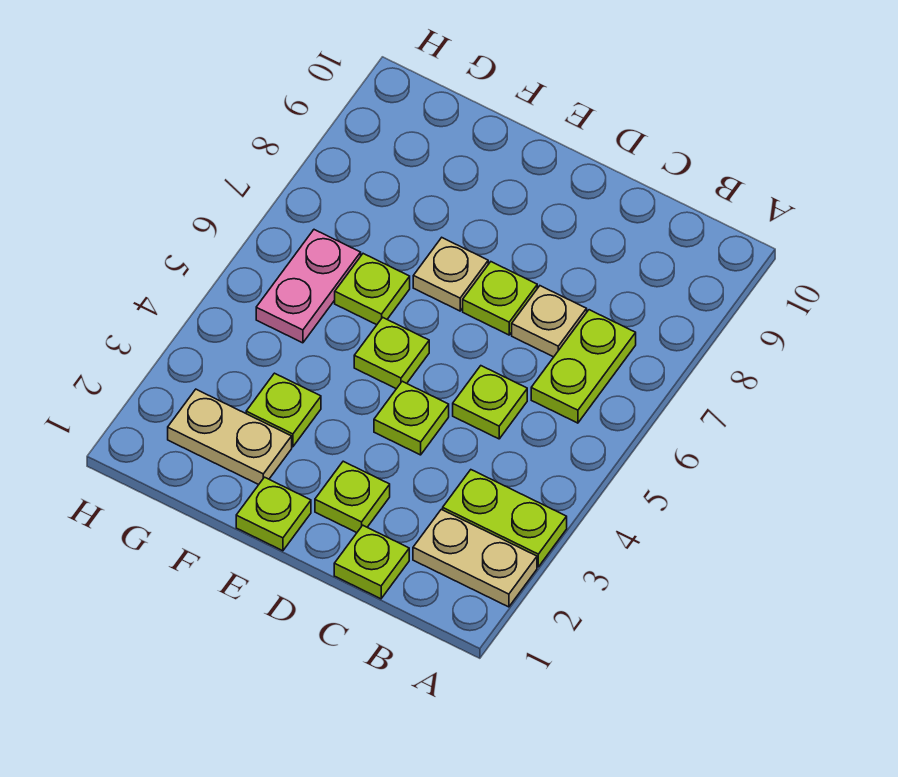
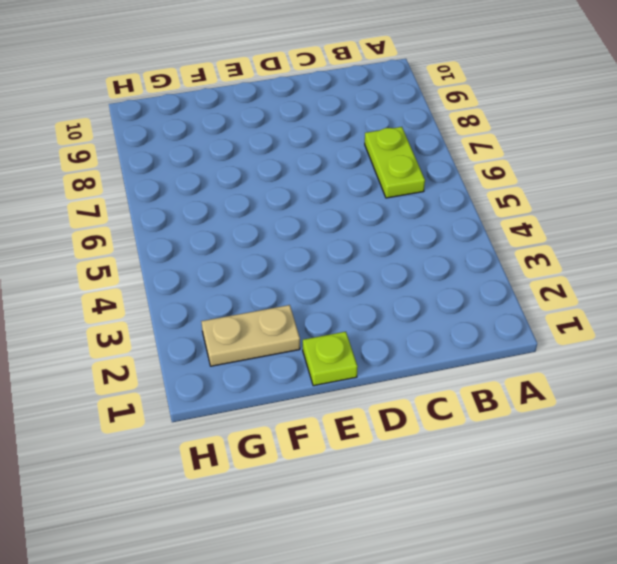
none -> tan 1x2 plate [413,509,537,607]
none -> lime 1x2 plate [443,470,567,567]
none -> lime 1x1 plate [334,525,409,599]

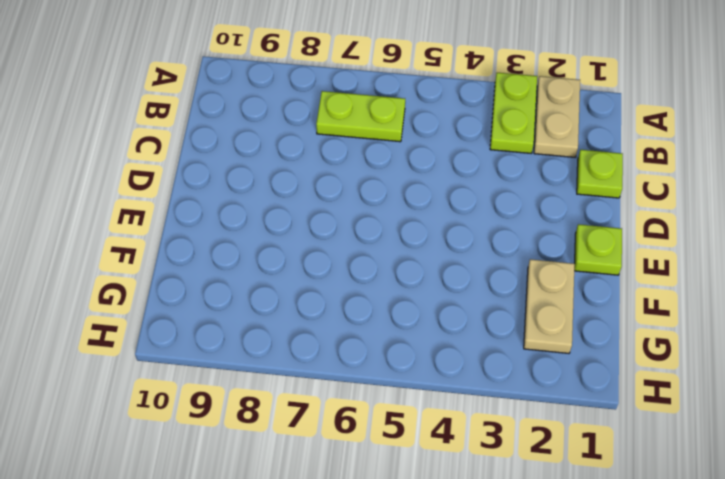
none -> lime 1x1 plate [453,366,527,439]
none -> tan 1x1 plate [512,286,587,357]
none -> lime 1x1 plate [315,461,390,533]

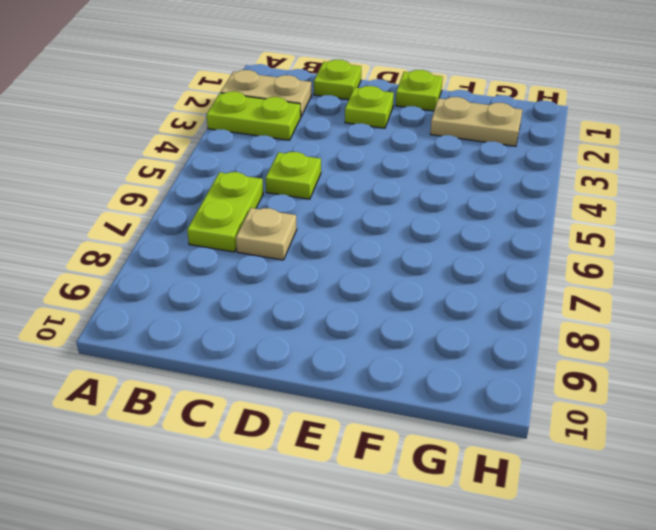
none -> lime 1x1 plate [374,381,449,455]
none -> lime 1x1 plate [463,262,537,335]
none -> lime 1x1 plate [354,317,429,389]

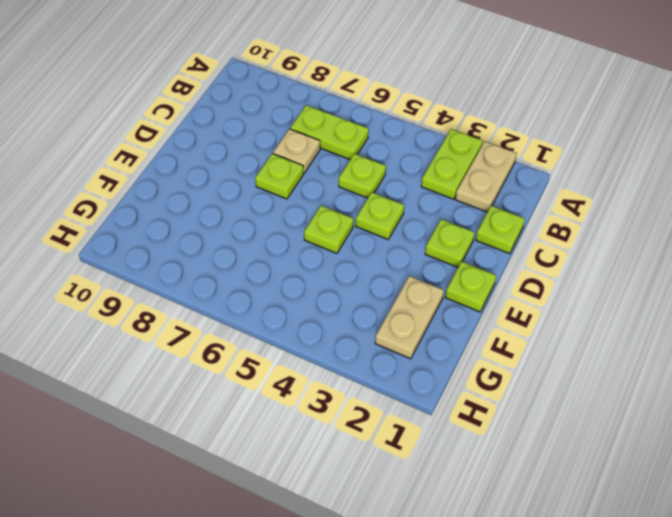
none -> tan 1x1 plate [413,238,488,311]
none -> lime 1x1 plate [246,373,321,447]
none -> lime 1x1 plate [335,254,410,325]

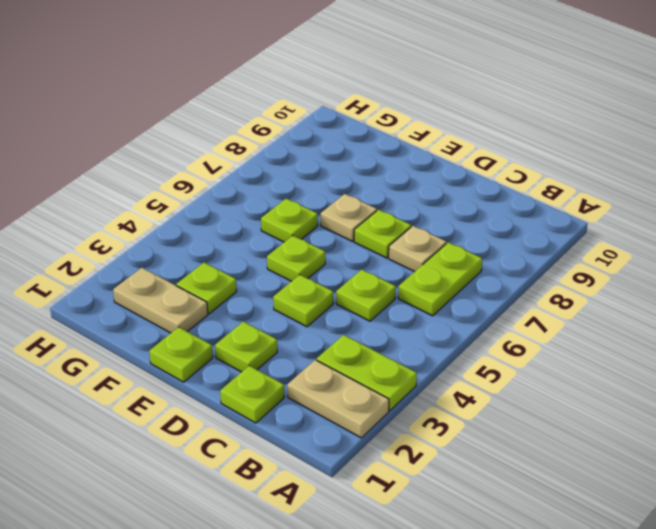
none -> pink 1x2 plate [256,230,361,343]

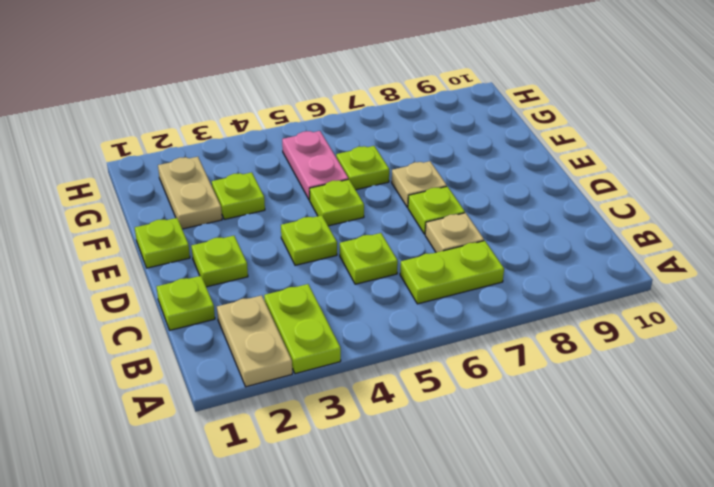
pink 1x2 plate [282,131,348,200] -> pink 1x2 plate turned to [256,230,361,343]

